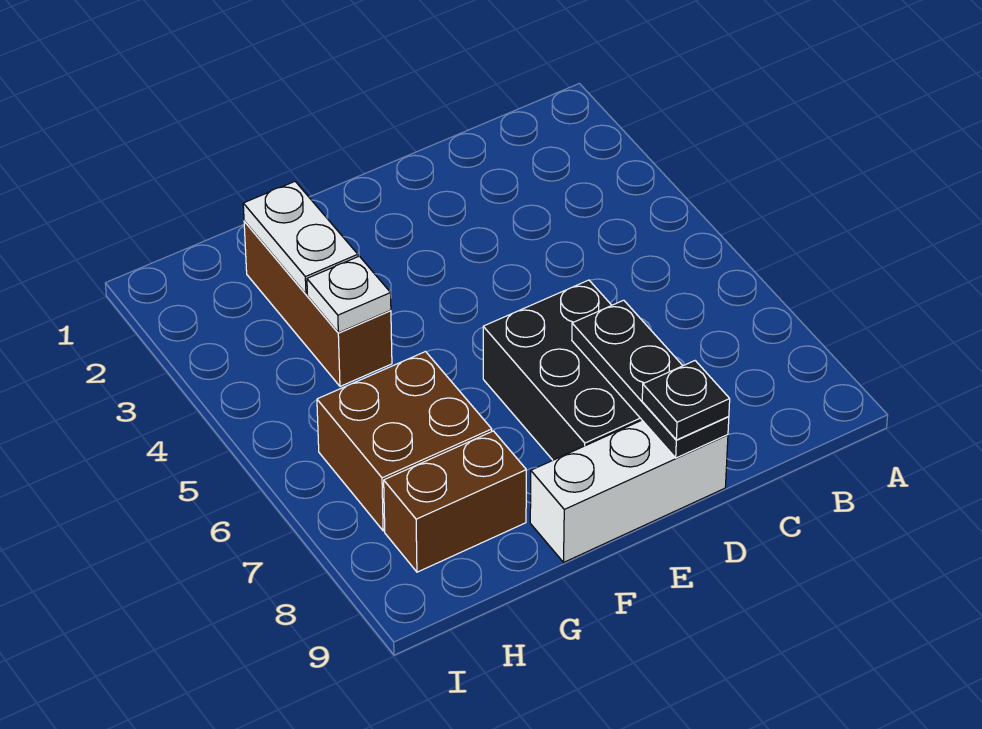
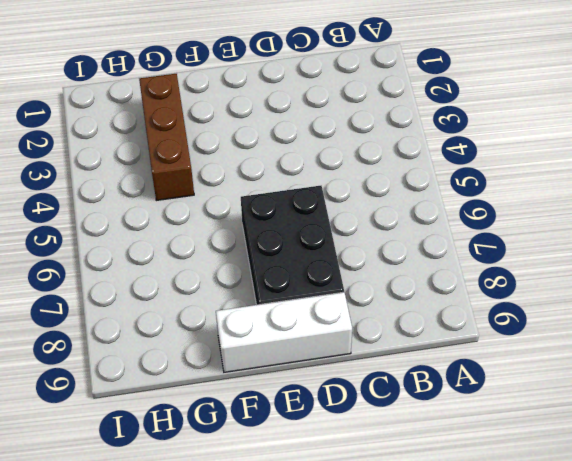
none -> brown 2x2 brick [317,352,492,531]
none -> brown 1x2 brick [384,431,526,572]

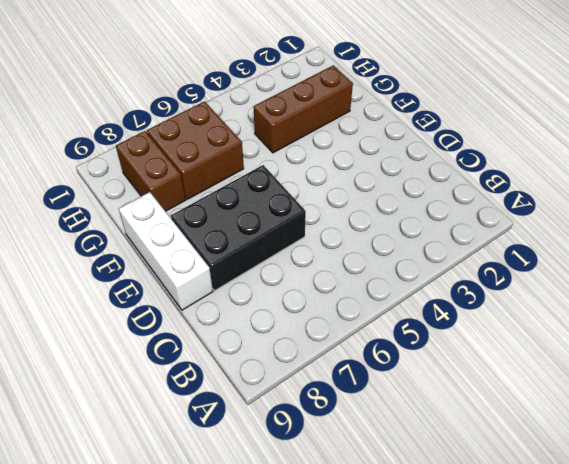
none -> black 1x3 plate [572,300,729,458]
none -> white 1x2 plate [243,182,358,294]

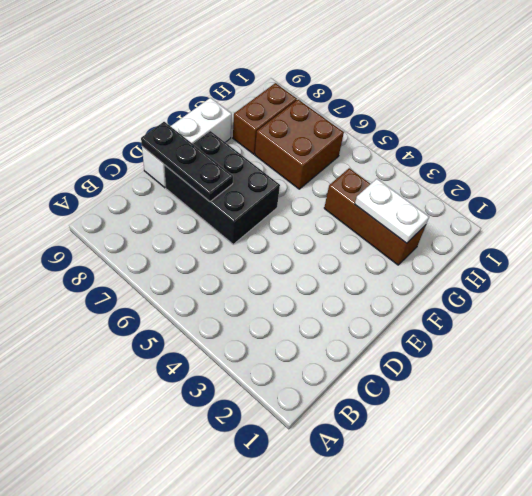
none -> white 1x1 plate [307,256,391,333]
none -> black 1x1 plate [642,361,730,440]

